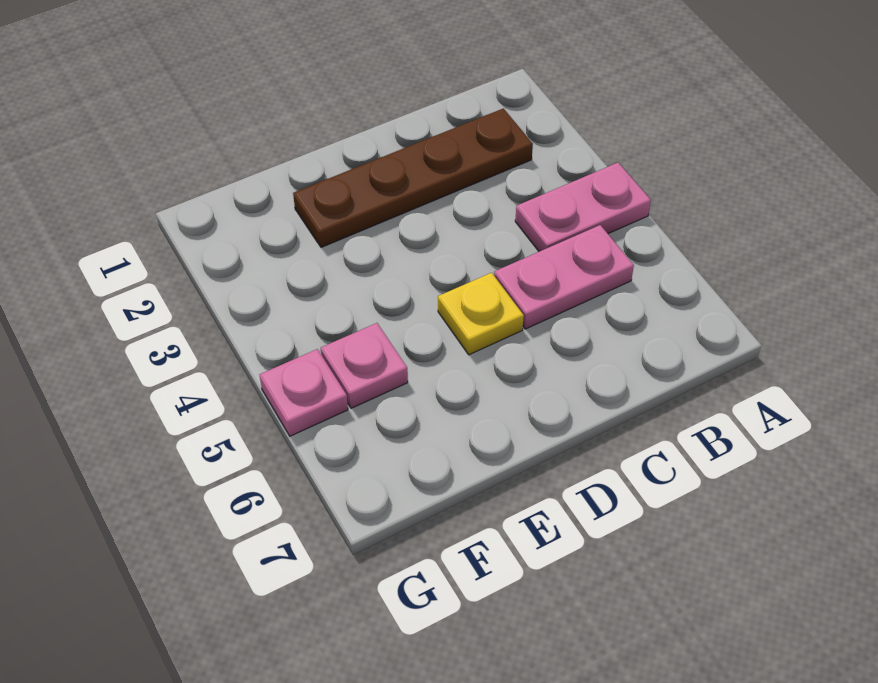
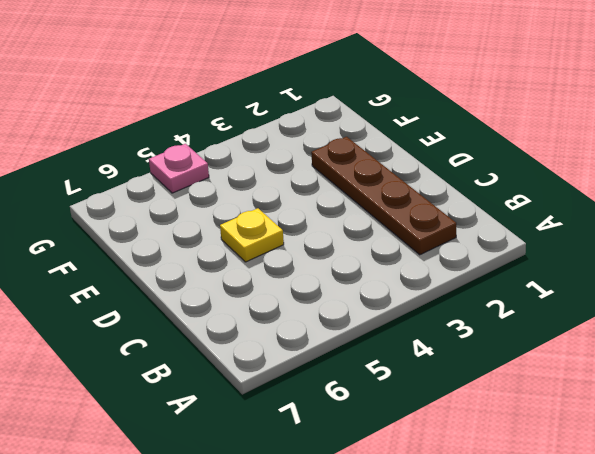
none -> pink 1x2 plate [515,163,651,252]
none -> pink 1x2 plate [494,225,634,329]

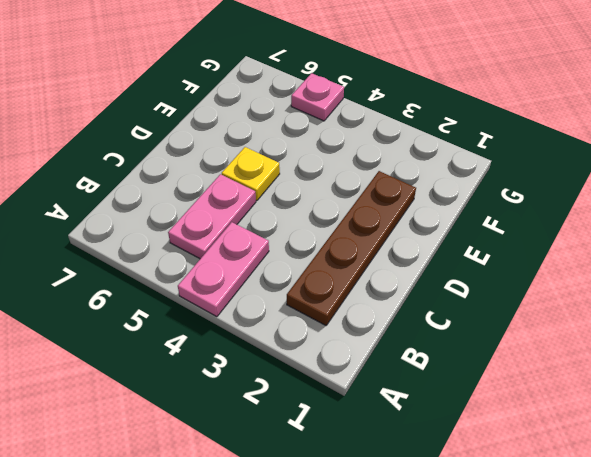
none -> pink 1x1 plate [321,323,408,408]

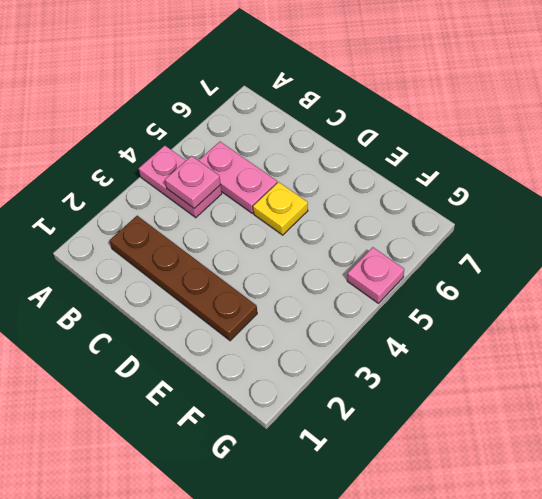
pink 1x1 plate [165,156,221,209] -> pink 1x1 plate moved to [321,323,408,408]

